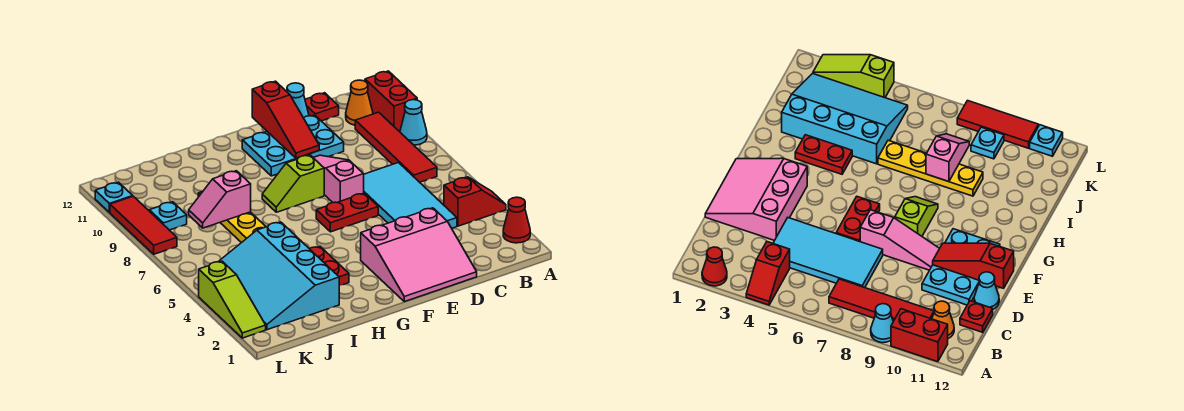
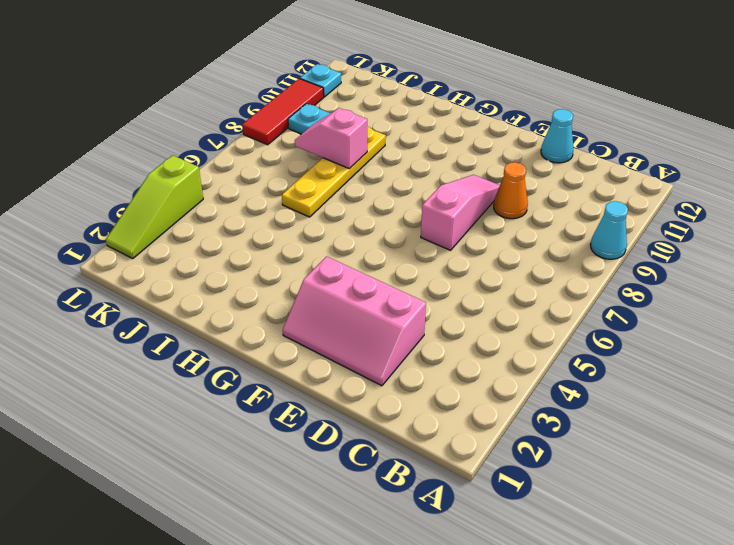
pink 2x3 slope [283,256,426,386] -> pink 3x3 slope [361,208,477,302]
orange 1x1 cone [494,162,528,219] -> orange 1x1 cone moved to [346,80,373,125]
none -> red 1x1 cone [503,197,530,243]
none -> red 1x2 slope [444,177,506,226]
none -> red 1x2 brick [365,71,417,132]

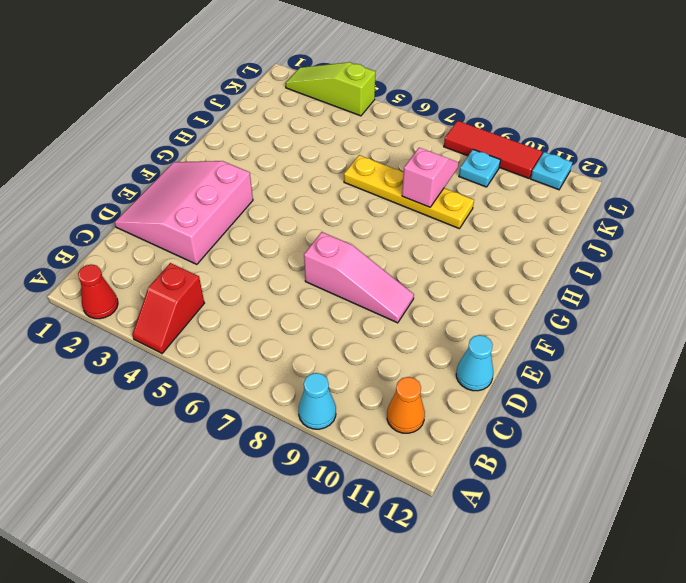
none -> red 1x2 brick [365,71,417,132]
none -> red 1x4 tile [355,112,437,182]
none -> cyan 2x4 tile [364,163,457,228]

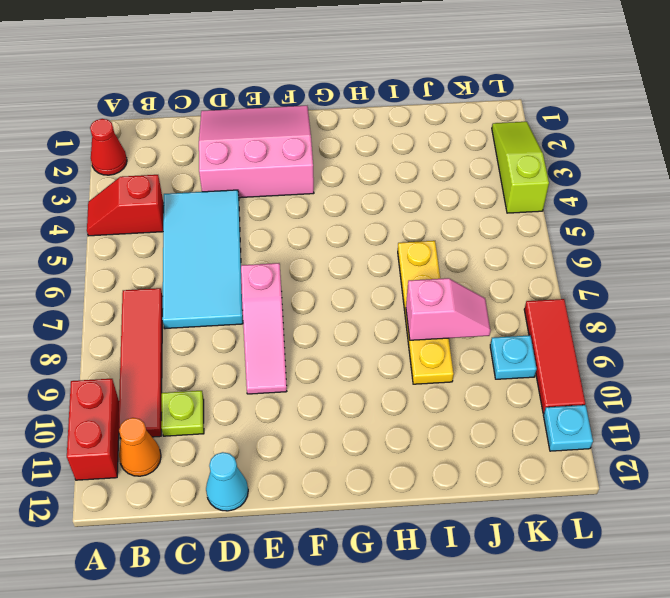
lime 1x1 plate [161,391,204,436] -> none
none -> cyan 1x1 cone [400,100,427,145]
none -> red 1x1 plate [305,93,339,121]
none -> cyan 2x3 plate [242,115,344,176]

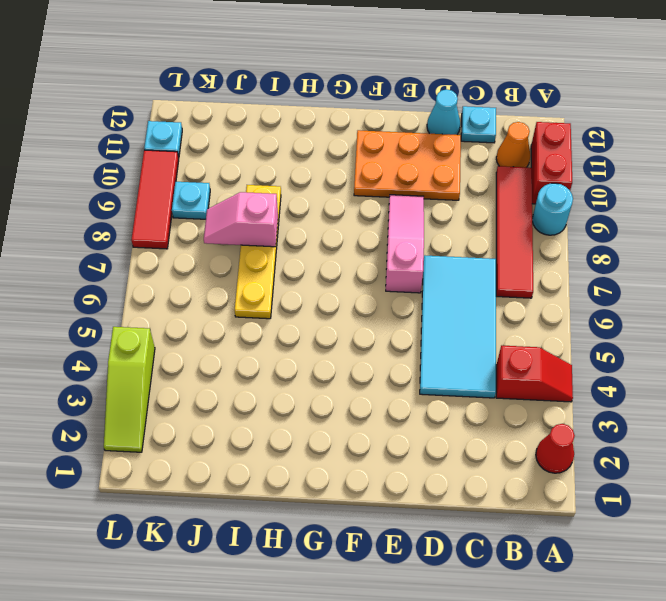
cyan 1x1 round brick [532,183,573,235] -> cyan 1x1 cone [400,100,427,145]
cyan 1x1 plate [461,106,496,143] -> red 1x1 plate [305,93,339,121]
orange 2x3 plate [354,130,461,200] -> cyan 2x3 plate [242,115,344,176]
none -> pink 3x3 slope [361,208,477,302]
none -> red 1x2 plate [316,193,378,232]
none -> lime 1x2 slope [262,155,324,212]

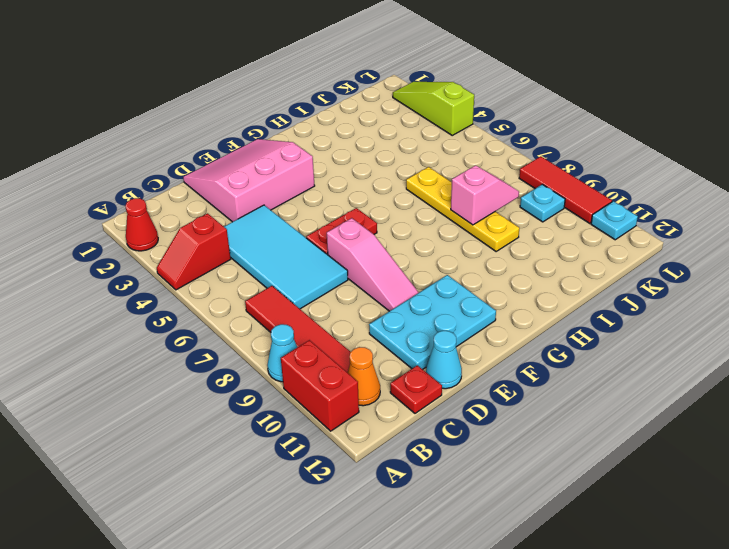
none -> lime 1x2 slope [262,155,324,212]
none -> red 1x2 plate [310,247,349,286]
none -> cyan 3x4 slope [218,222,339,330]

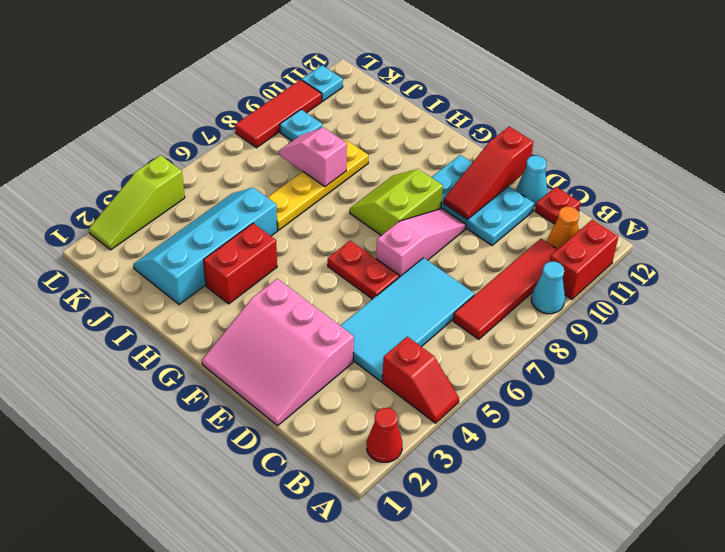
lime 2x2 slope [350,169,443,235] -> lime 1x2 slope [262,155,324,212]
red 1x2 brick [204,223,277,304] -> red 1x2 plate [310,247,349,286]
cyan 2x4 slope [133,188,277,305] -> cyan 3x4 slope [218,222,339,330]

